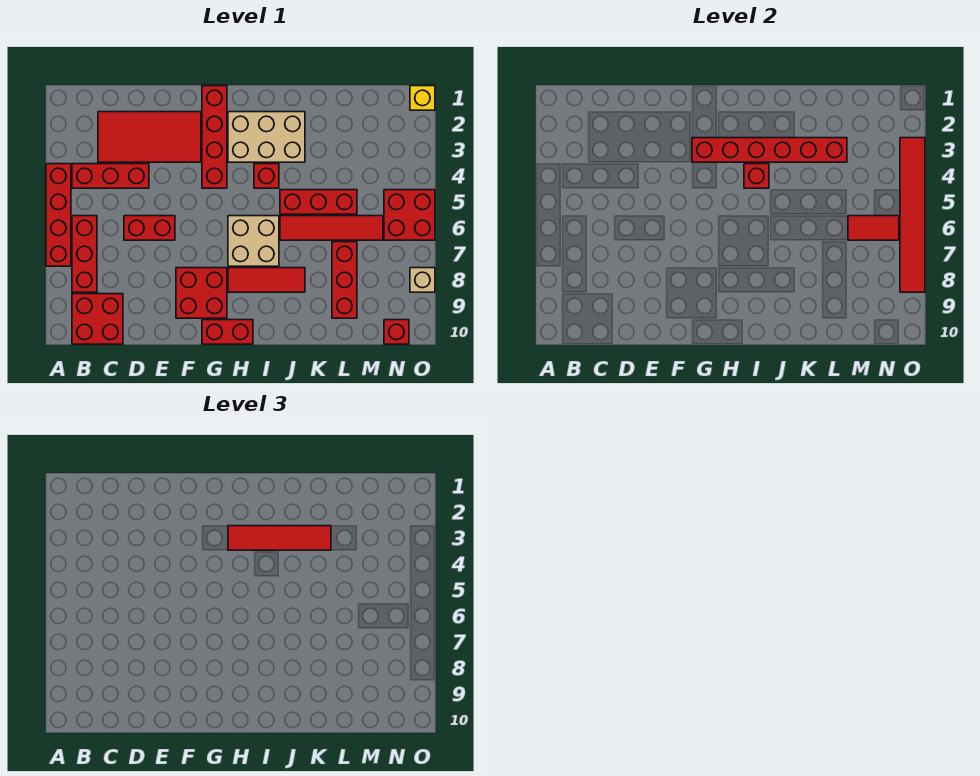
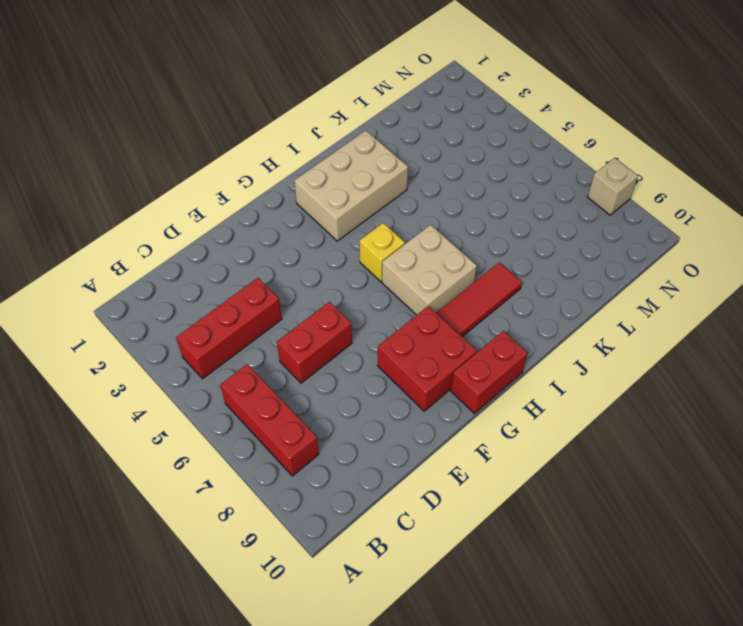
yellow 1x1 brick [360,223,405,282] -> yellow 1x1 brick moved to [410,86,435,110]
none -> red 1x4 brick [46,164,71,266]
none -> red 2x2 brick [72,294,123,344]
none -> red 2x4 tile [98,112,201,162]

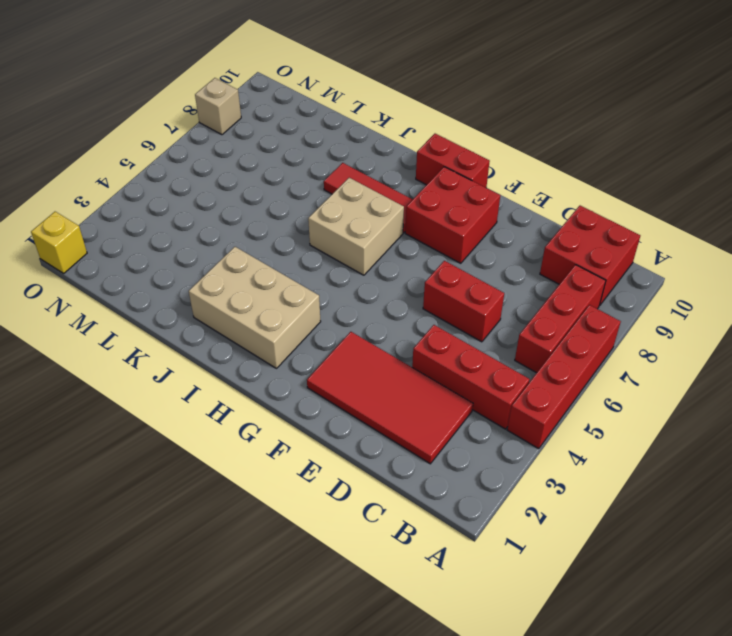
none -> red 1x4 brick [202,86,227,188]
none -> red 1x1 brick [254,164,279,188]
none -> red 1x3 brick [280,190,357,214]

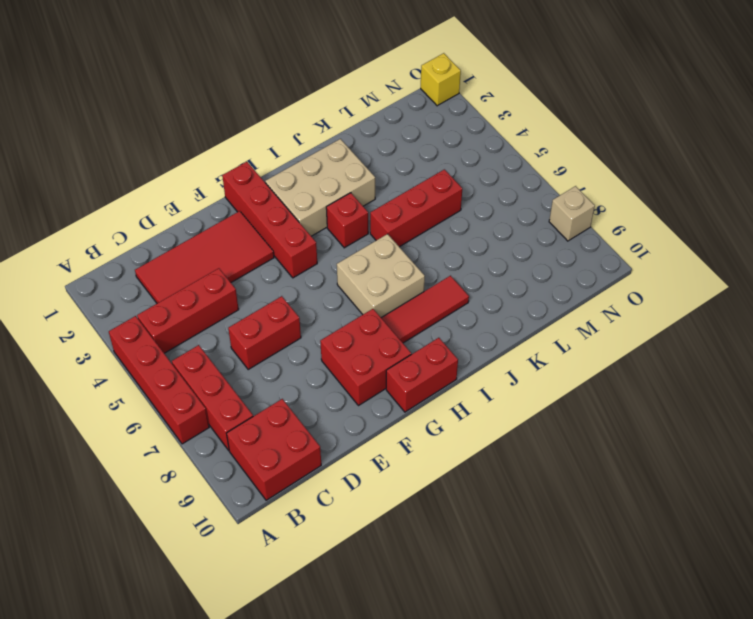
none -> red 1x4 tile [280,216,383,240]
none -> red 1x3 brick [332,242,357,318]
none -> red 2x2 brick [384,190,435,240]

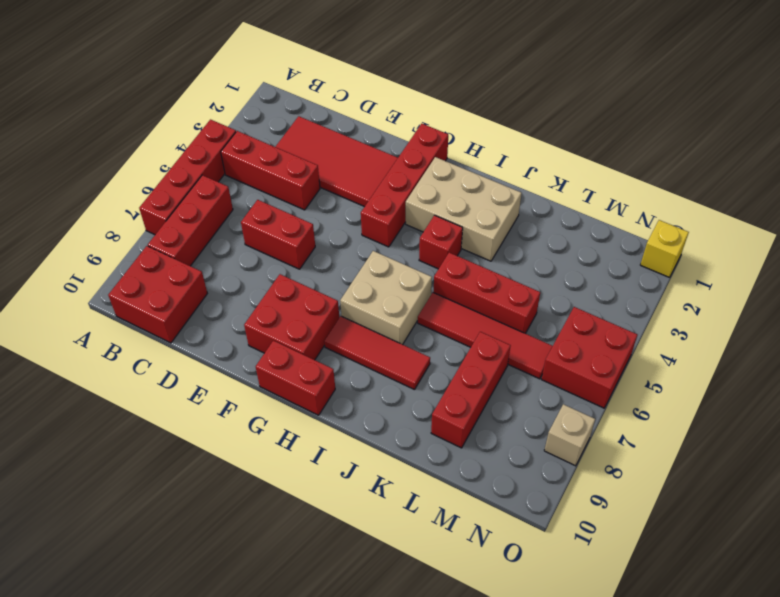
none -> red 1x1 brick [384,320,409,344]
none -> red 1x6 brick [692,138,847,162]
none -> red 1x1 brick [744,164,769,188]

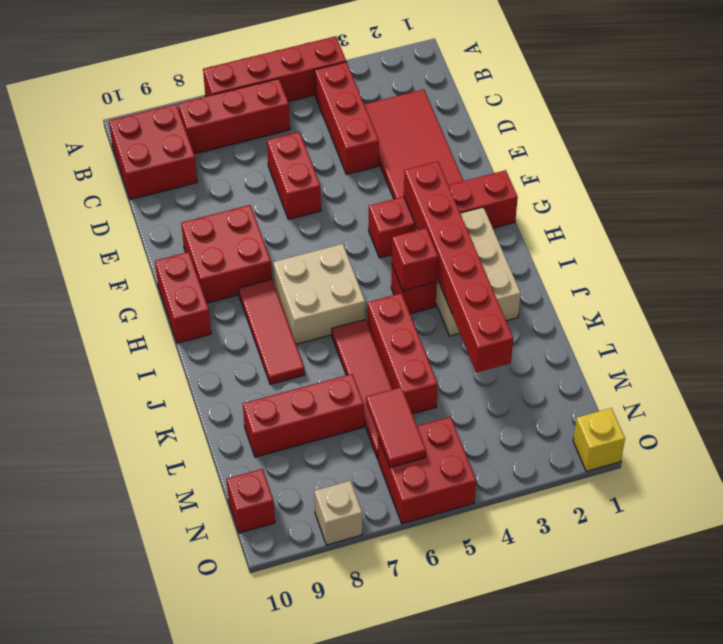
none -> red 1x6 tile [900,138,925,292]
none -> red 1x4 tile [228,526,331,550]

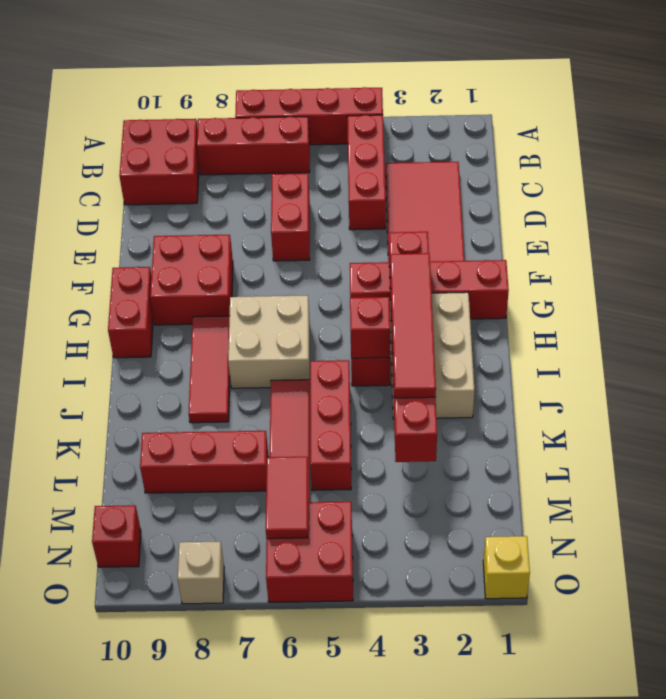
none -> red 1x6 tile [900,138,925,292]

